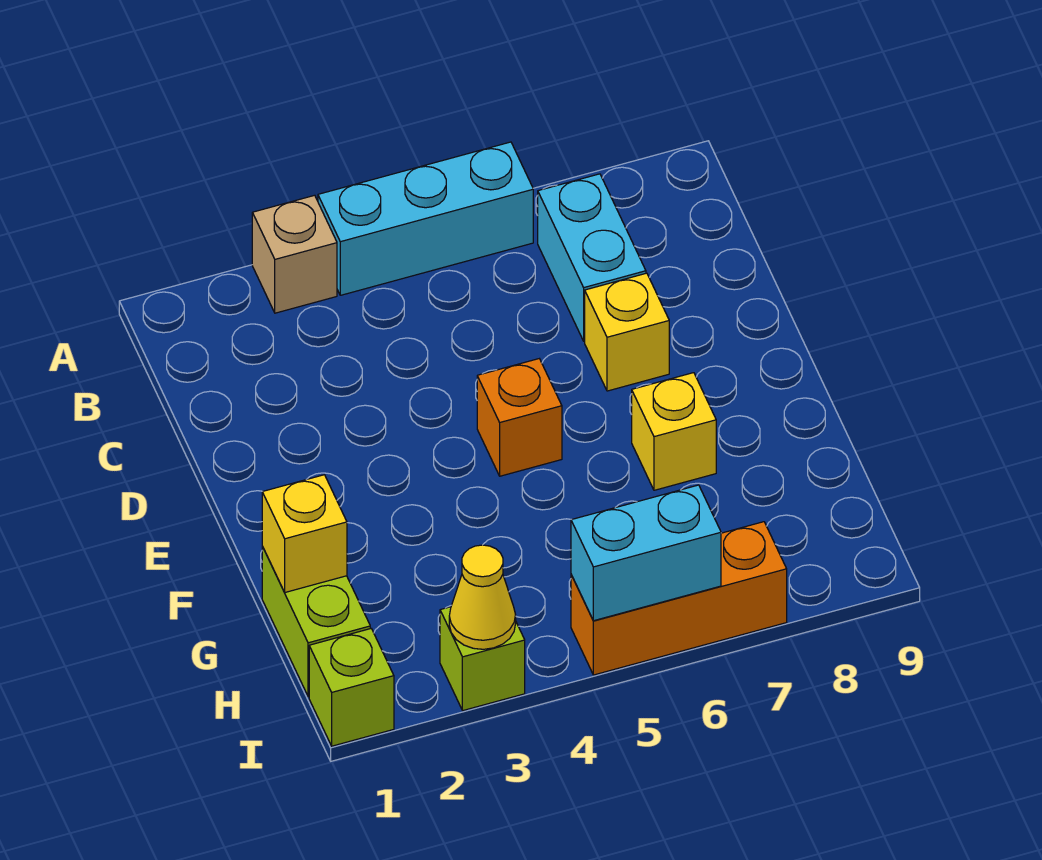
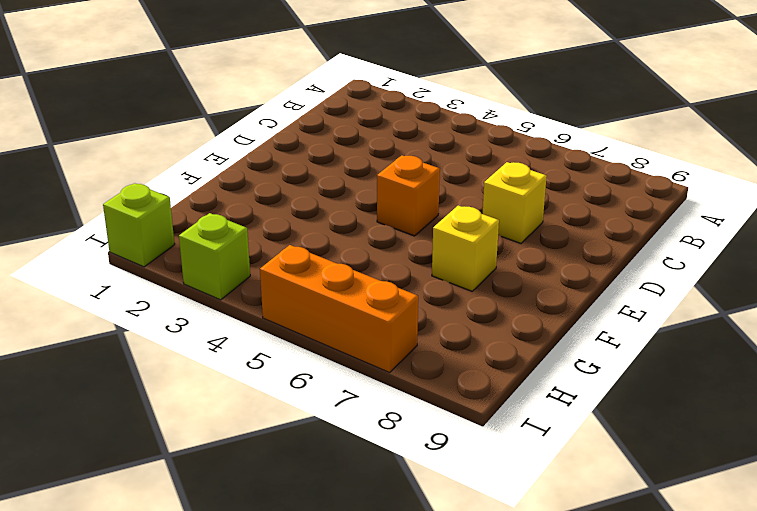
none -> tan 1x1 brick [252,195,337,313]
none -> cyan 1x3 brick [318,142,533,295]
none -> cyan 1x2 brick [538,174,646,341]

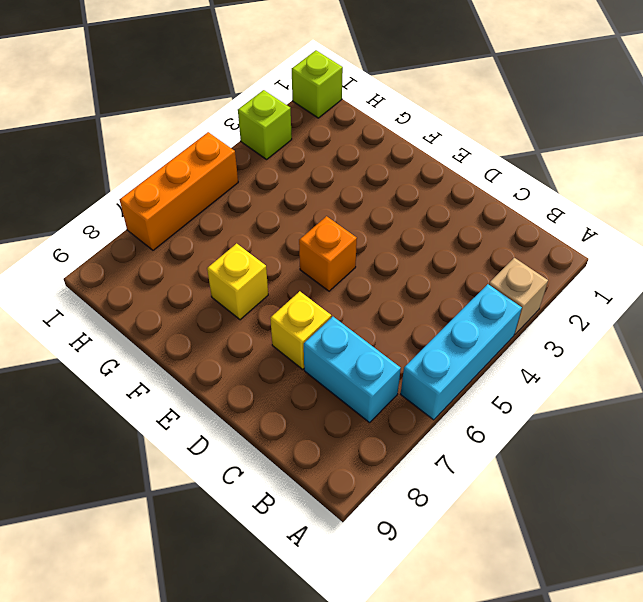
none -> lime 1x2 brick [262,547,370,697]
none -> yellow 1x1 brick [262,475,347,592]
none -> yellow 1x1 cone [449,545,516,649]

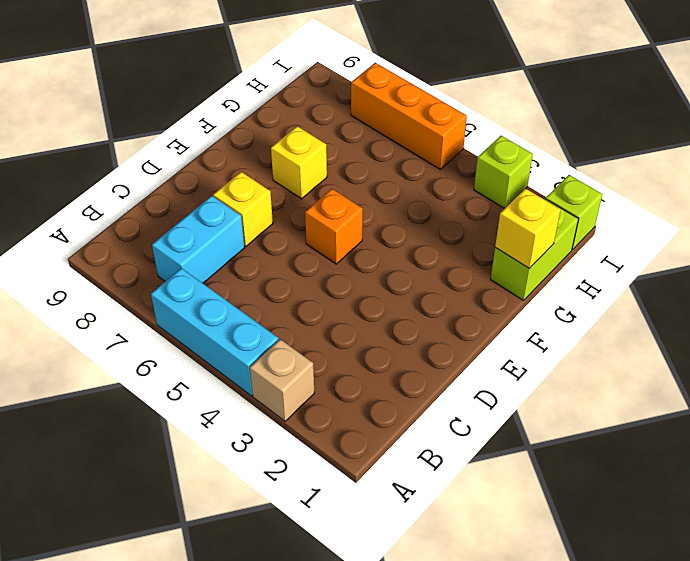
none -> yellow 1x1 cone [449,545,516,649]
none -> cyan 1x2 brick [571,485,721,621]

